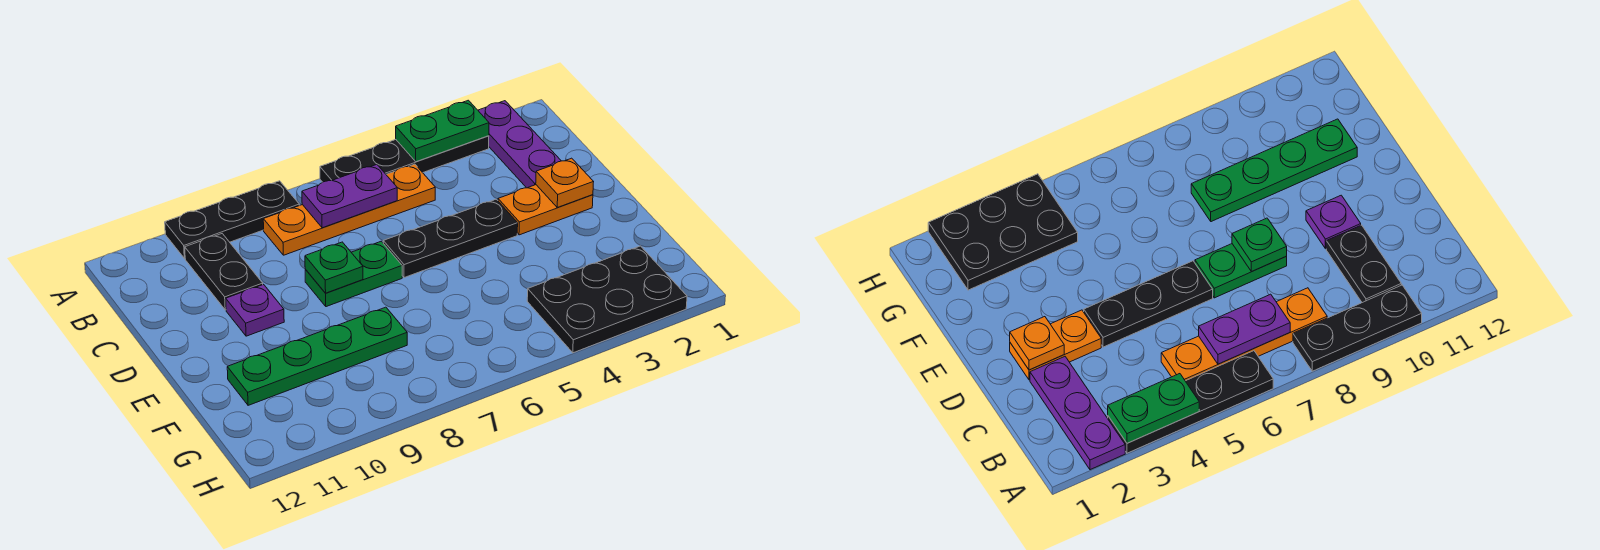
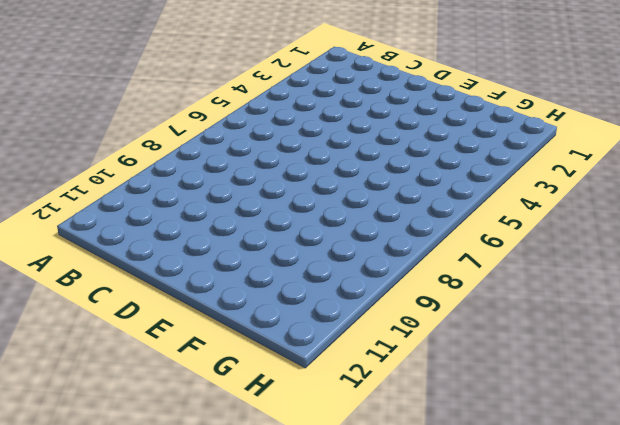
none -> purple 1x3 plate [478,101,561,188]
none -> black 1x4 plate [320,136,489,182]
none -> black 1x3 plate [165,181,299,258]

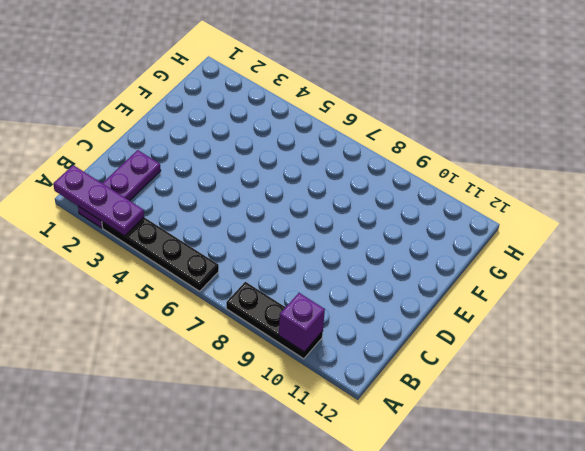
purple 1x3 plate [53,165,144,236] -> green 1x2 plate [396,100,489,162]
purple 1x1 brick [279,293,325,352] -> none
none -> orange 1x4 plate [263,164,435,255]
none -> black 1x2 plate [185,234,263,310]
none -> orange 1x2 plate [498,185,593,235]

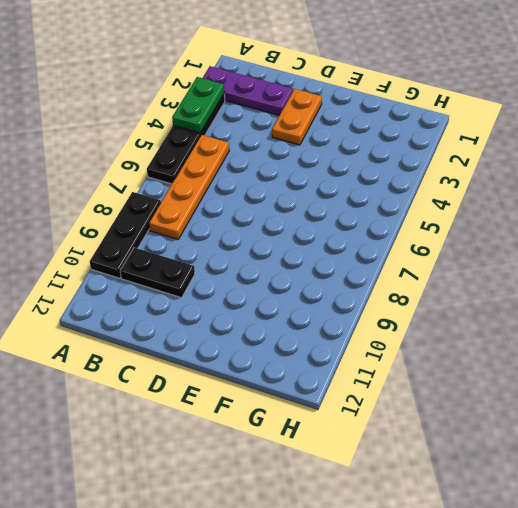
none -> black 1x3 plate [383,199,518,278]
none -> green 1x2 plate [305,241,402,307]
none -> purple 1x1 plate [226,284,284,336]

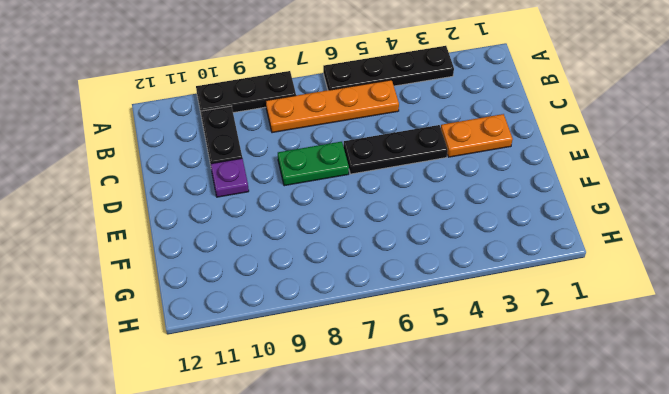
none -> purple 1x3 plate [478,101,561,188]
none -> green 1x4 plate [227,307,407,405]
none -> black 2x3 plate [527,246,687,353]

